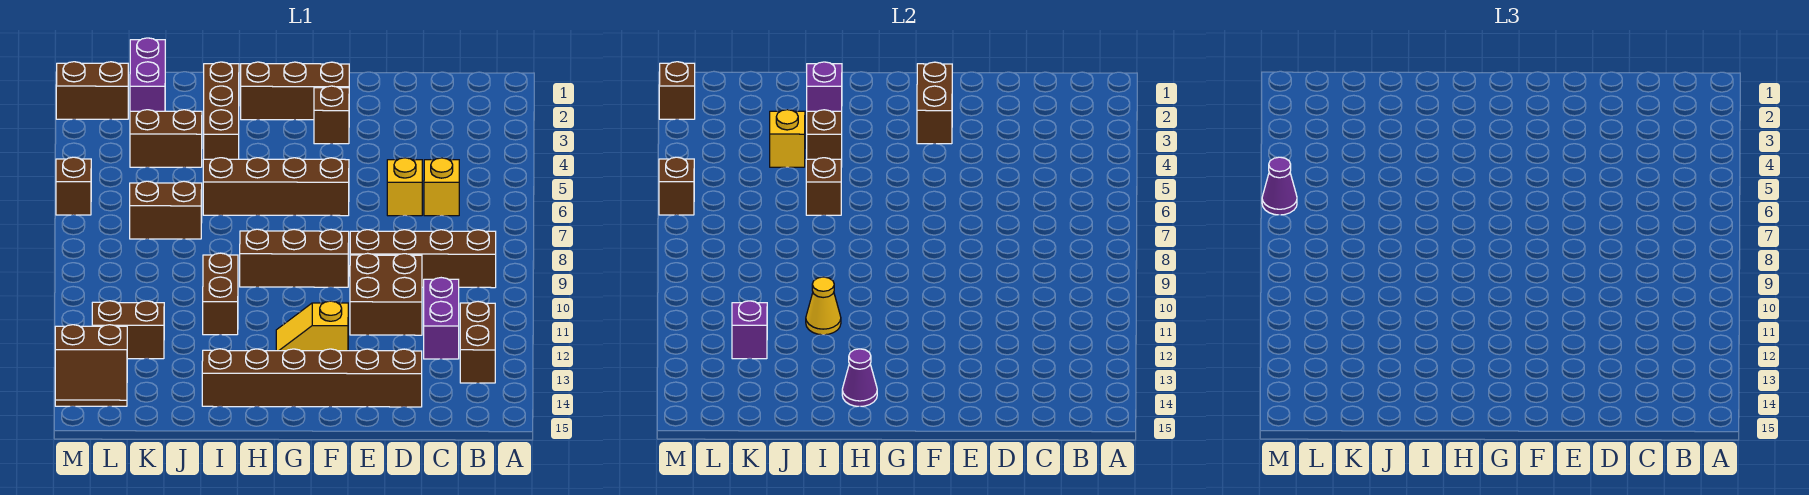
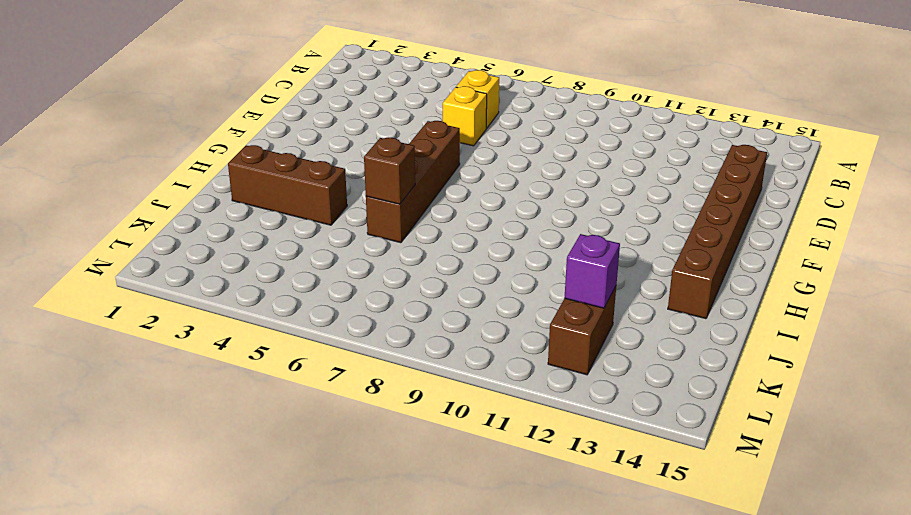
none -> brown 1x4 brick [350,230,496,288]
none -> brown 1x2 brick [460,301,495,383]
none -> purple 1x2 brick [424,278,459,359]
none -> brown 2x2 brick [350,253,422,335]

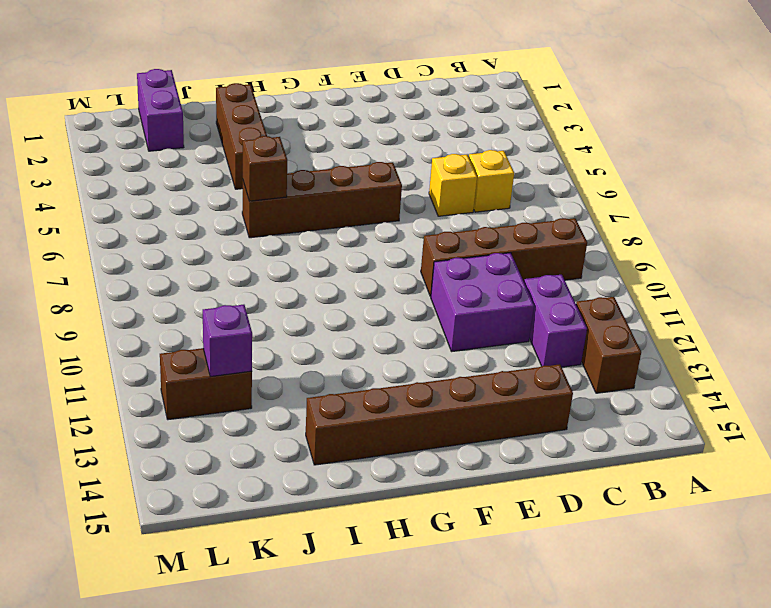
purple 2x2 brick [431,253,534,352] -> brown 2x2 brick [350,253,422,335]
none -> brown 1x3 brick [241,62,349,120]
none -> brown 1x1 brick [314,86,349,144]
none -> brown 1x3 brick [240,229,349,287]
none -> yellow 1x2 slope [276,301,348,351]

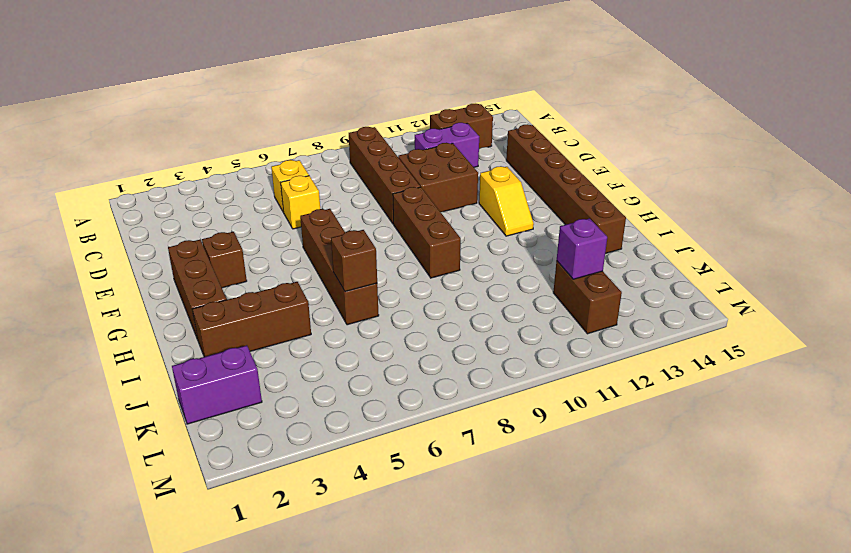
none -> brown 1x2 brick [203,253,238,335]
none -> brown 1x2 brick [130,110,202,167]
none -> brown 1x2 brick [130,181,202,239]
none -> brown 1x2 brick [56,62,128,119]

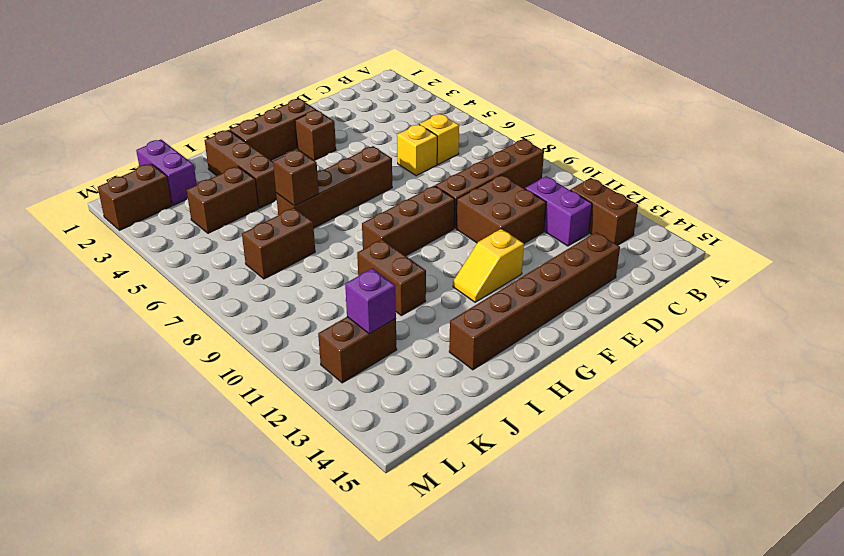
none -> brown 2x2 slope [55,325,127,406]
none -> brown 1x1 brick [56,157,91,215]
none -> brown 1x2 brick [917,62,952,144]
none -> purple 1x1 cone [842,349,877,406]

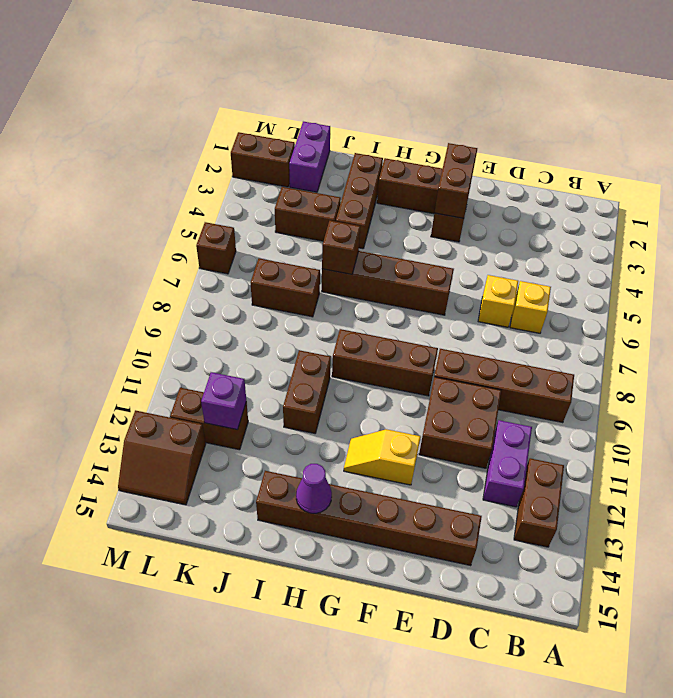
none -> purple 1x1 brick [807,62,842,111]
none -> brown 1x1 brick [807,110,842,167]
none -> yellow 1x1 cone [806,277,841,335]
none -> yellow 1x1 brick [770,110,805,167]

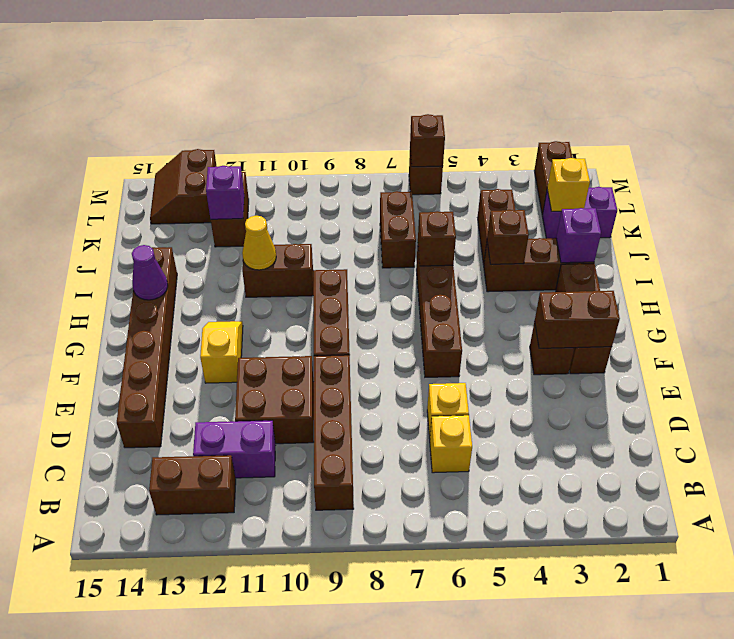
yellow 1x1 brick [547,158,590,211] -> yellow 1x1 brick moved to [770,110,805,167]
none -> brown 1x1 brick [659,62,695,119]
none -> purple 1x1 cone [1262,157,1297,215]

